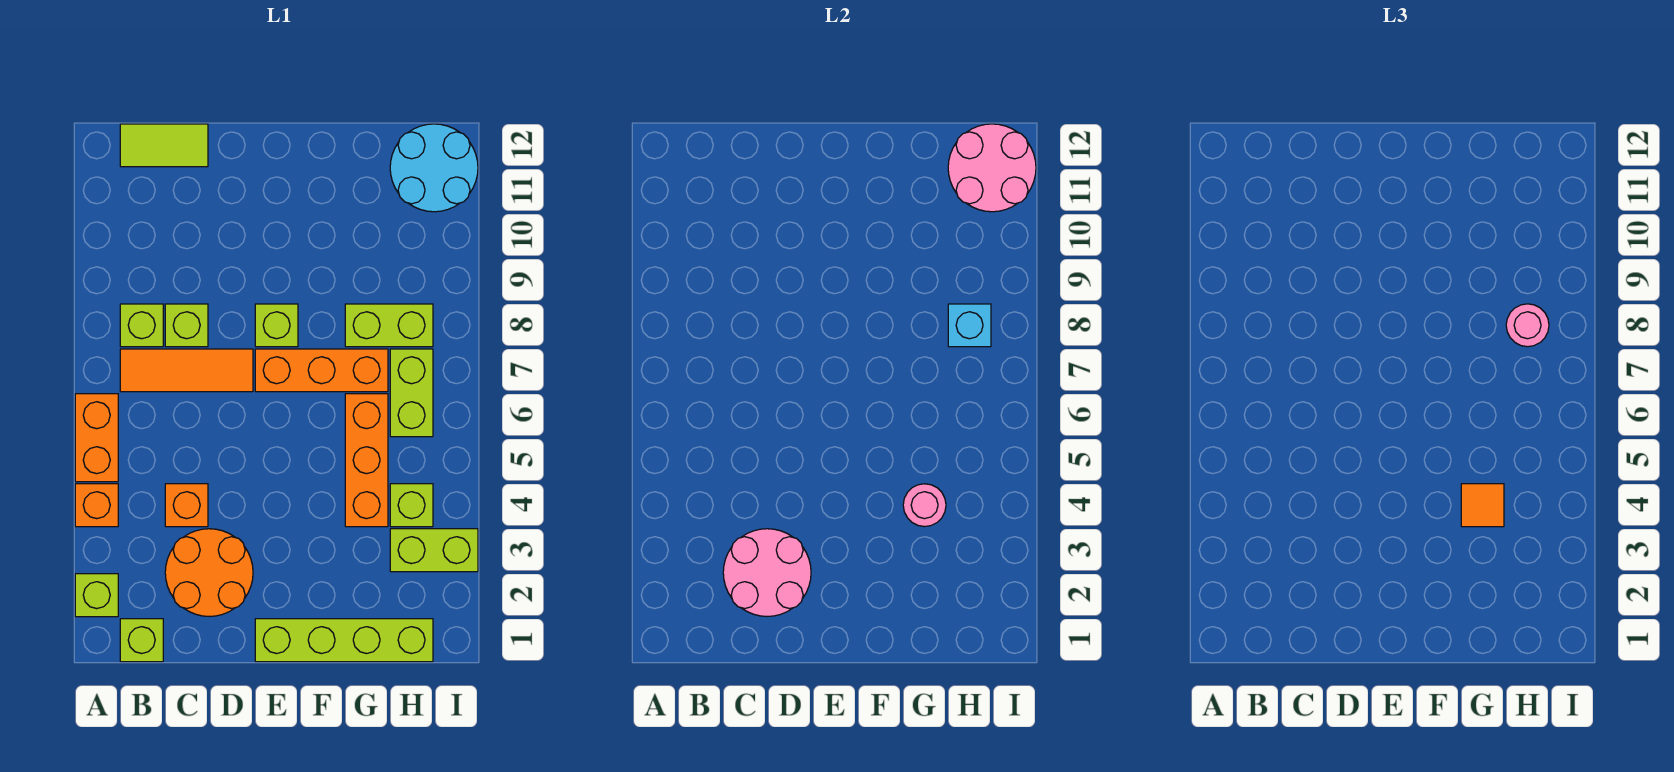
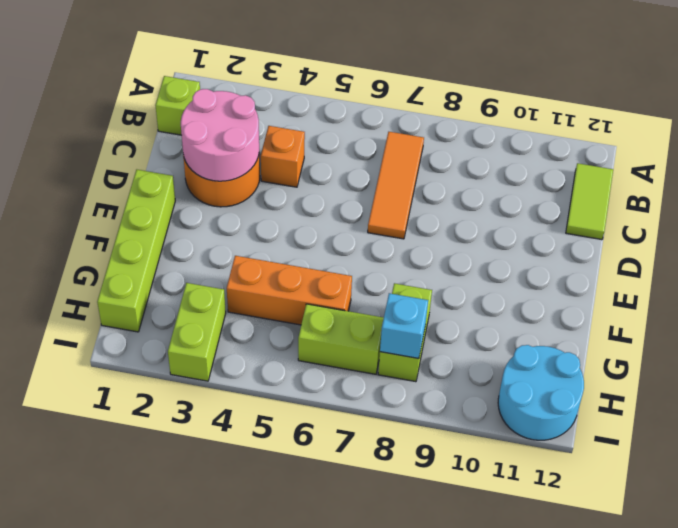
none -> lime 1x1 brick [75,574,118,617]
none -> orange 1x1 brick [75,484,118,527]
none -> orange 1x2 brick [75,394,118,482]

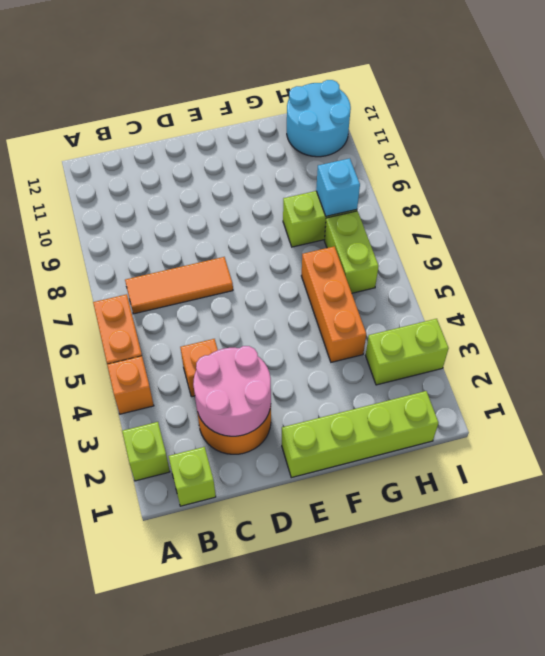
none -> lime 1x1 brick [120,304,163,347]
none -> lime 1x2 tile [120,124,208,167]
none -> lime 1x1 brick [165,304,208,347]

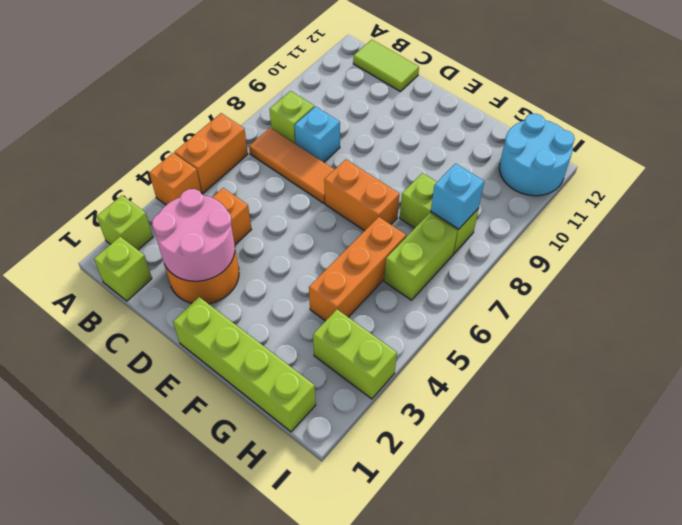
cyan 1x1 brick [295,107,340,162] -> lime 1x1 brick [165,304,208,347]
orange 1x2 brick [324,159,399,231] -> orange 1x3 brick [255,349,388,392]
none -> lime 1x1 brick [255,304,298,347]
none -> lime 1x1 brick [390,484,433,527]
none -> pink 1x1 round brick [903,484,946,527]

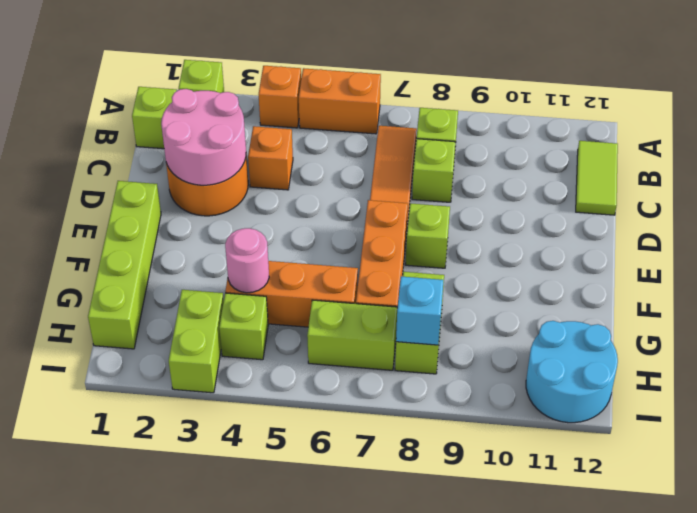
none -> pink 2x2 round brick [948,124,1036,212]
none -> orange 1x1 tile [1461,484,1504,527]
none -> pink 1x1 round brick [1506,304,1549,347]

